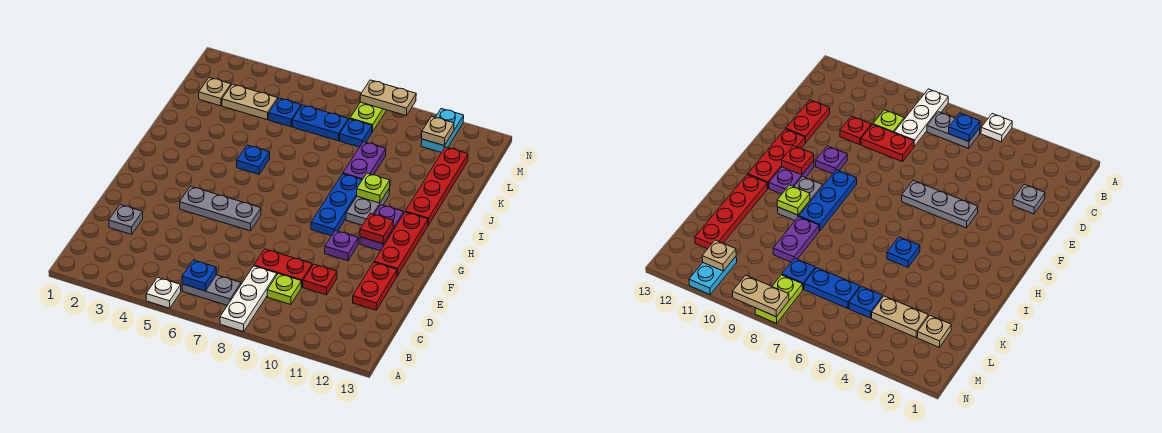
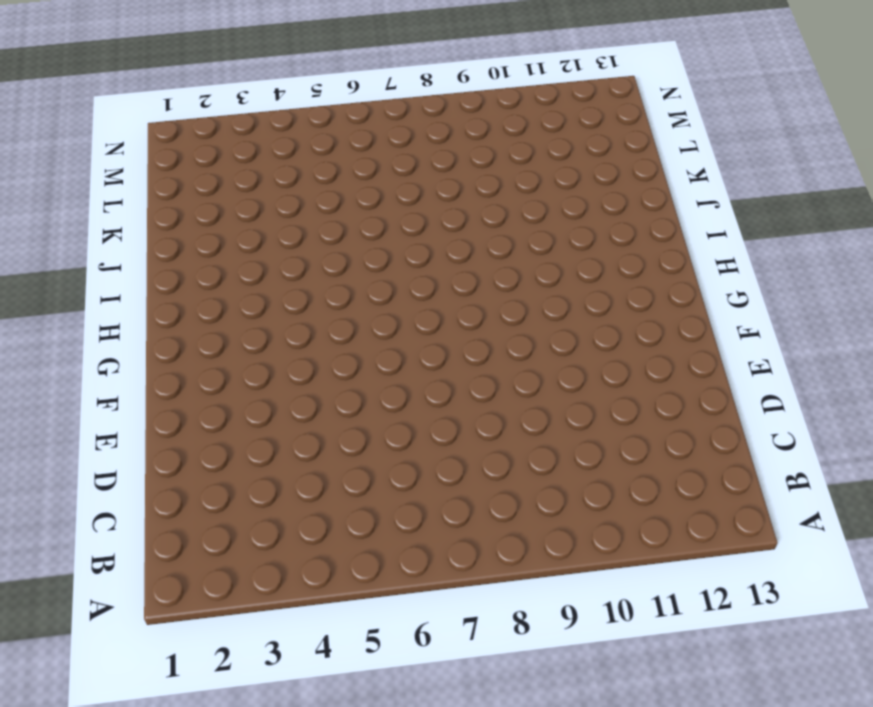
none -> white 1x1 plate [146,277,181,308]
none -> white 1x3 plate [220,266,277,332]
none -> grey 1x2 plate [182,275,241,306]

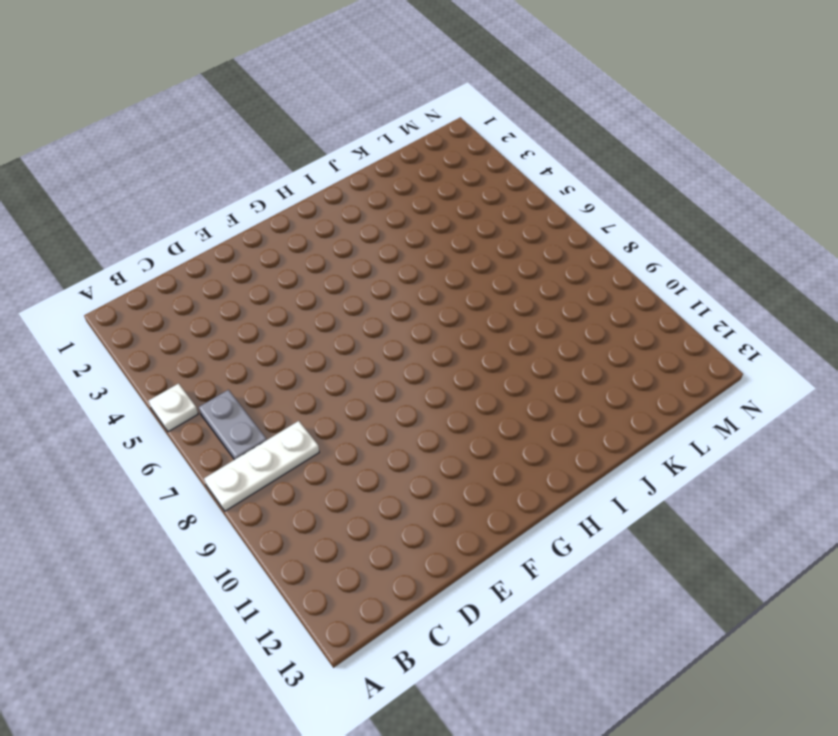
none -> lime 1x1 plate [267,274,301,305]
none -> grey 1x1 plate [109,205,143,234]
none -> red 1x2 plate [254,249,312,287]

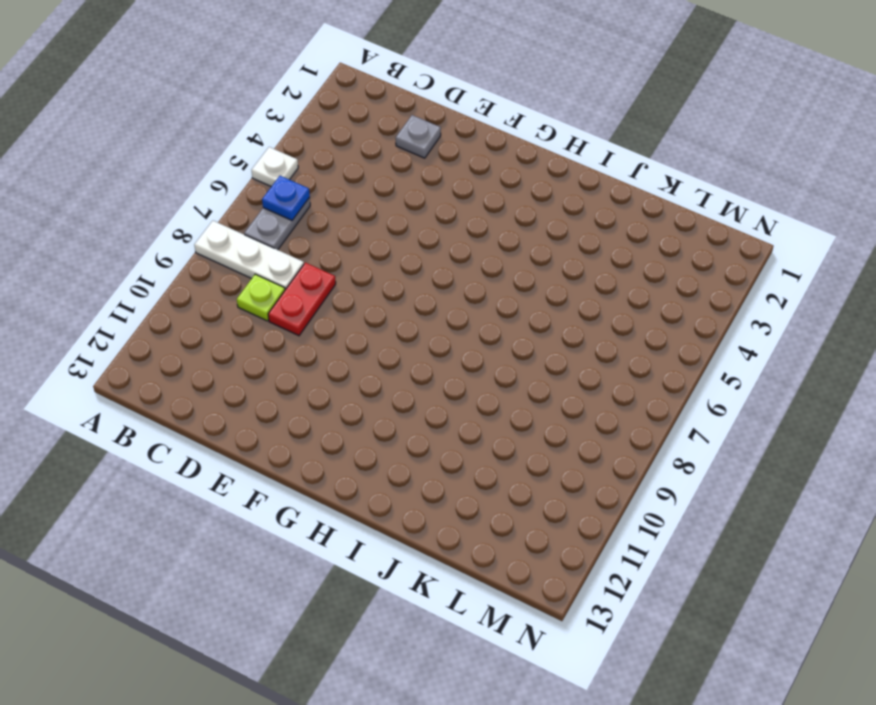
none -> red 1x1 plate [303,264,337,295]
none -> red 1x2 plate [353,262,397,310]
none -> grey 1x3 plate [180,186,261,231]

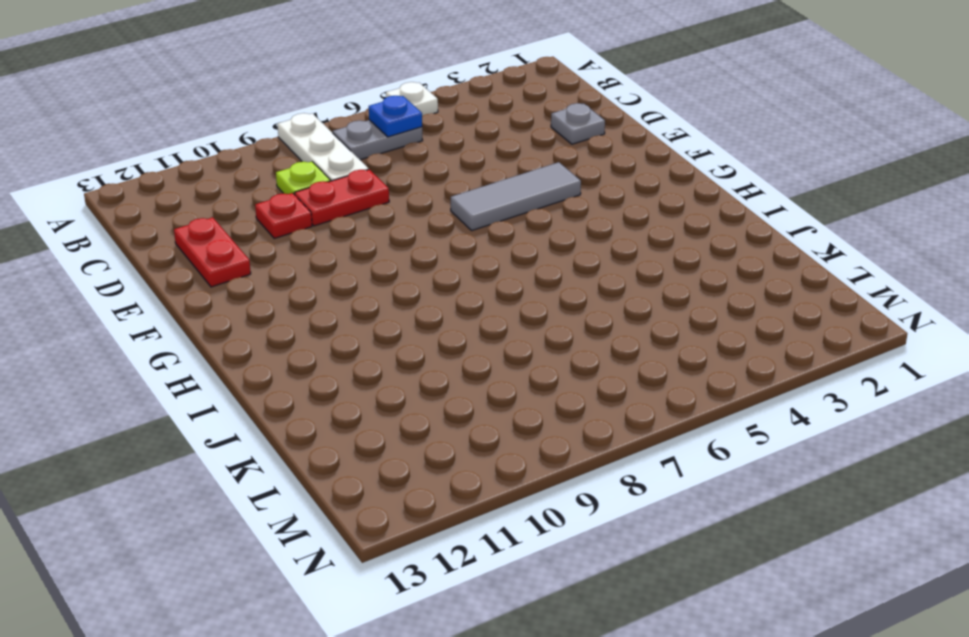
grey 1x3 tile [451,162,581,230] -> grey 1x3 plate [180,186,261,231]
none -> purple 1x1 plate [325,230,358,261]
none -> red 1x3 plate [374,212,428,276]
none -> blue 1x3 plate [311,174,362,236]

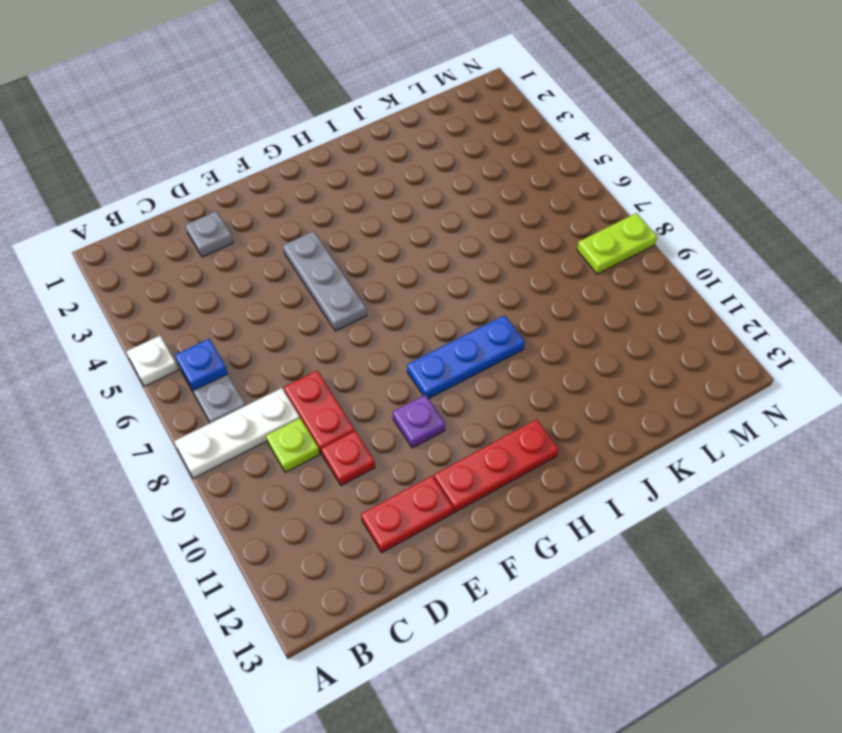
none -> purple 1x2 plate [360,205,404,251]
none -> grey 1x2 plate [346,188,390,225]
none -> blue 1x1 plate [237,145,270,174]

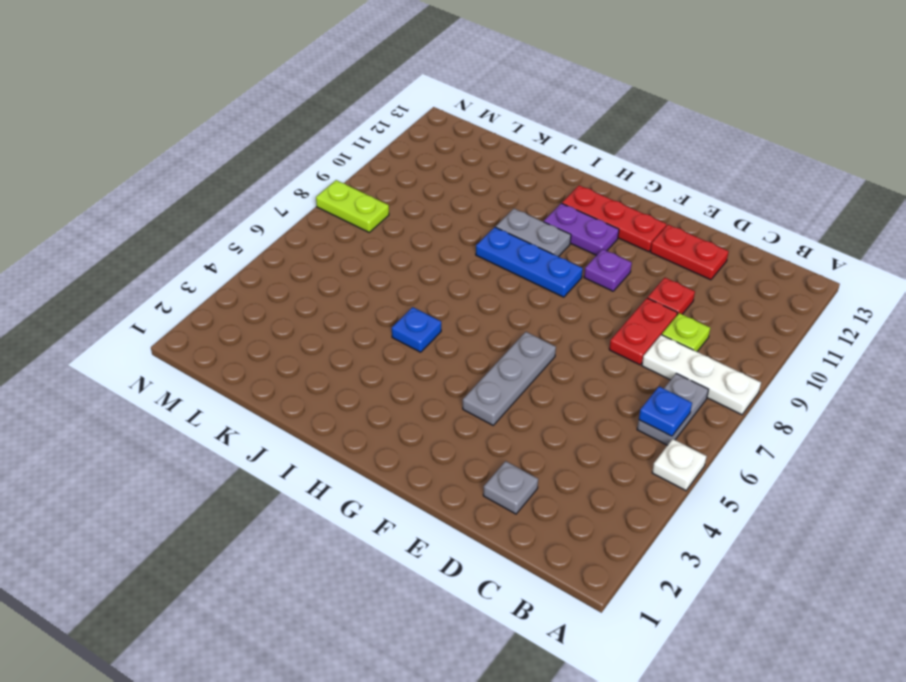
none -> red 1x4 plate [405,147,468,225]
none -> purple 1x2 plate [343,142,386,180]
none -> tan 1x1 plate [199,77,231,106]

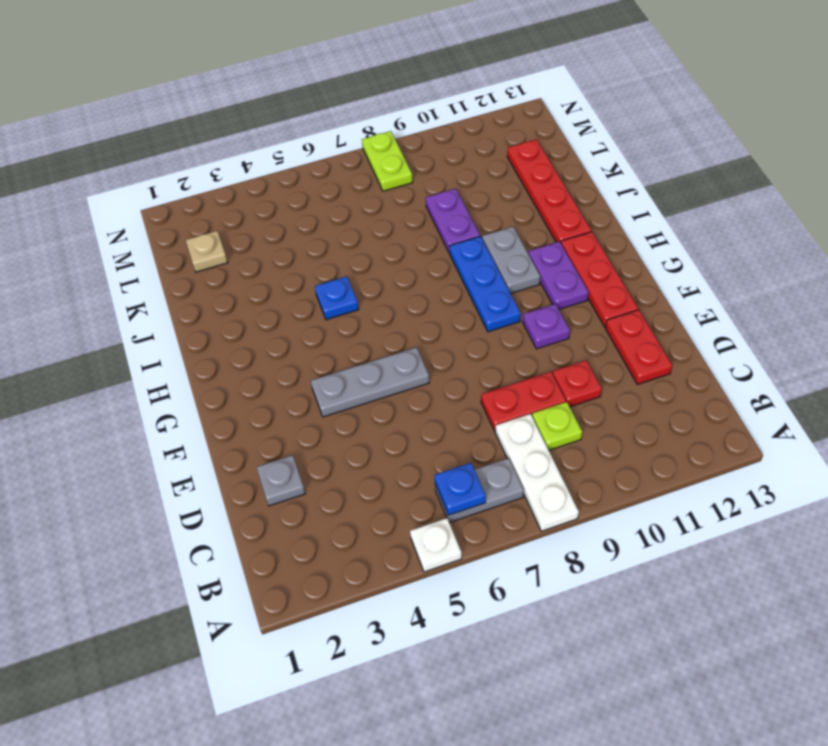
none -> tan 1x2 plate [222,84,278,120]
none -> blue 1x1 plate [269,98,301,127]
none -> blue 1x2 plate [292,105,348,141]

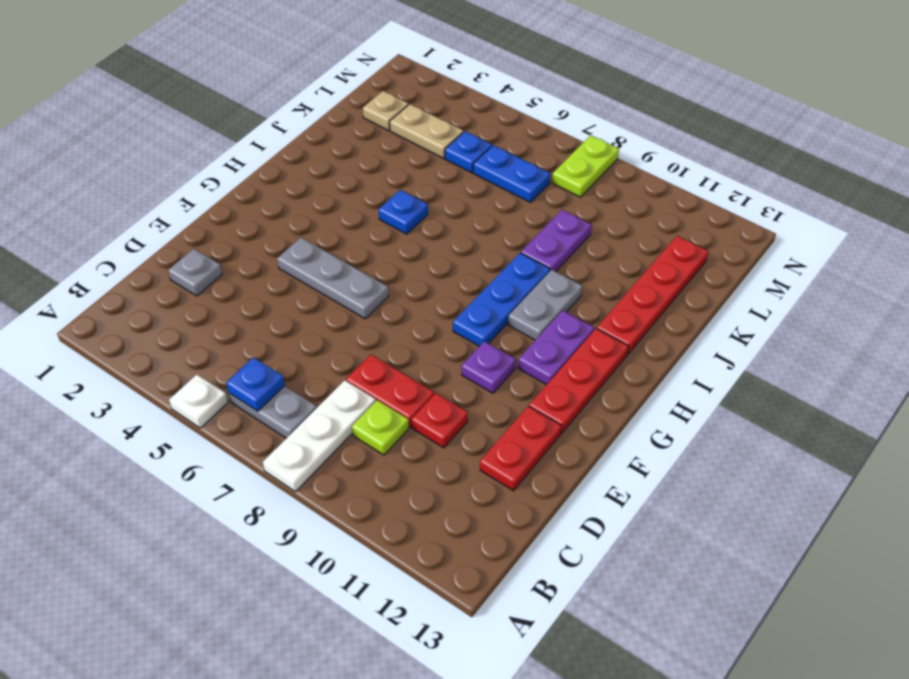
none -> blue 1x1 plate [340,119,372,147]
none -> cyan 1x2 plate [421,109,464,153]
none -> red 1x1 plate [360,213,394,244]

